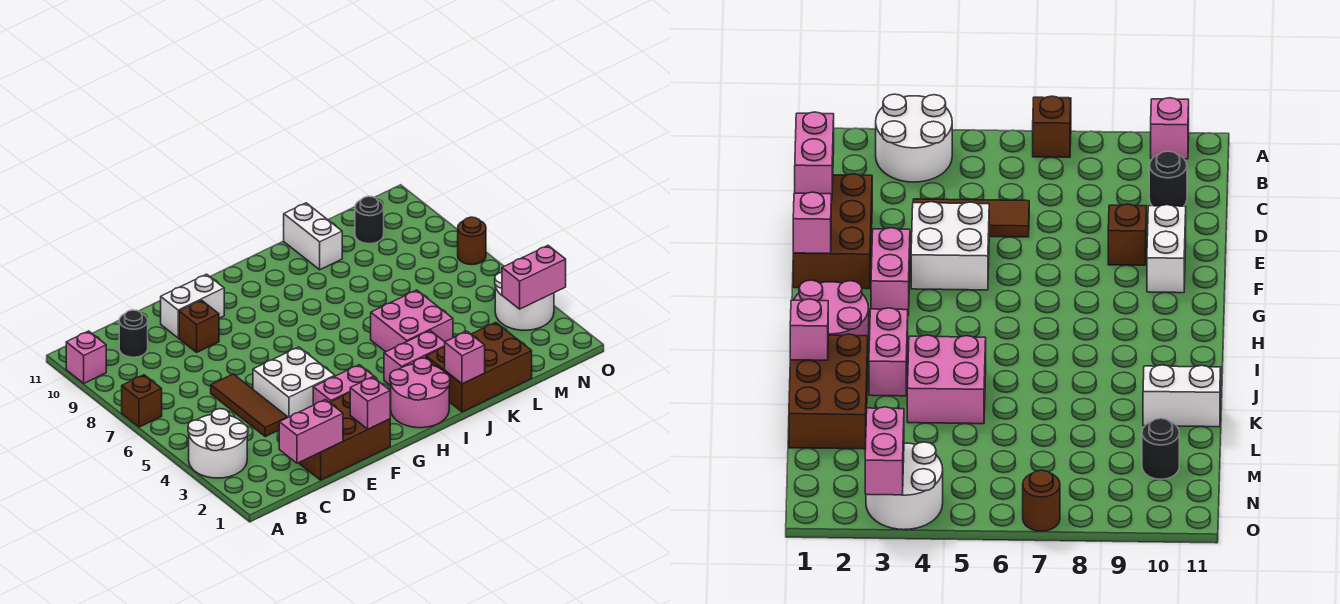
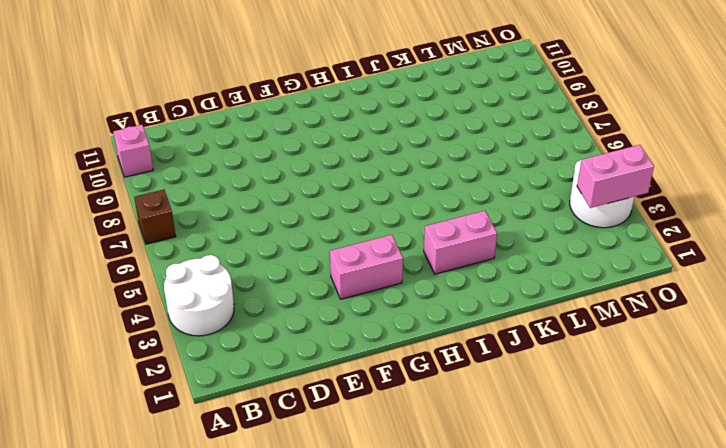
none -> black 1x1 round brick [119,310,148,357]
none -> brown 2x3 brick [299,393,390,480]
none -> brown 1x3 tile [211,374,288,437]

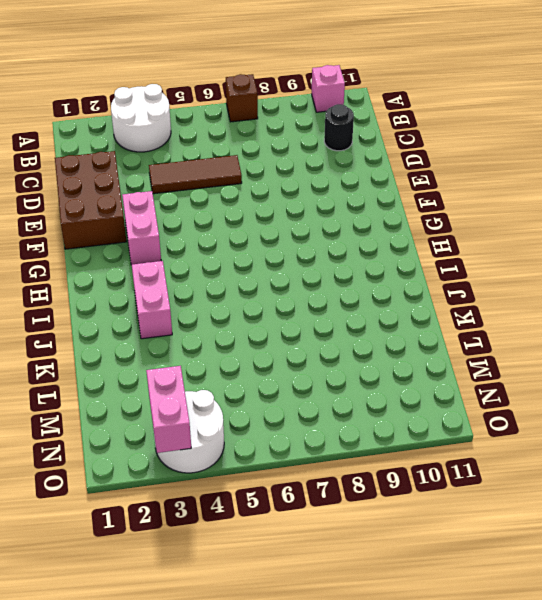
none -> white 2x2 brick [253,347,335,417]
none -> brown 1x1 brick [179,300,219,352]
none -> white 1x2 brick [161,274,224,338]

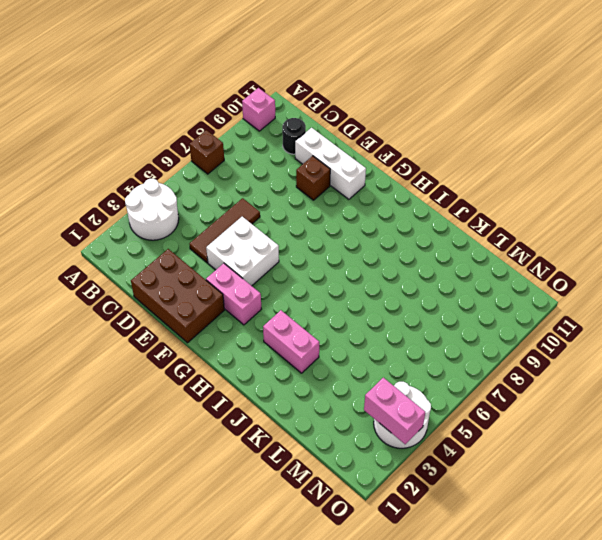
white 1x3 brick [295,128,366,199] -> white 1x2 brick [161,274,224,338]
none -> pink 2x2 round brick [390,358,450,428]
none -> brown 2x3 brick [426,322,532,412]
none -> pink 2x2 brick [371,290,453,352]

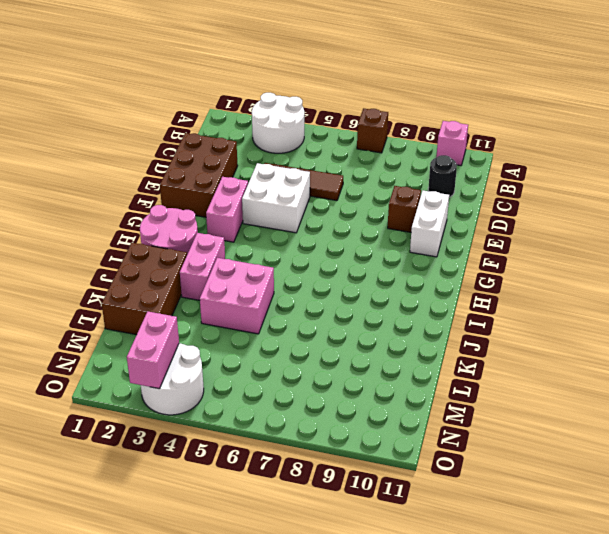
none -> white 1x2 brick [284,203,342,270]
none -> black 1x1 round brick [355,196,384,244]
none -> brown 1x1 round brick [458,217,486,265]

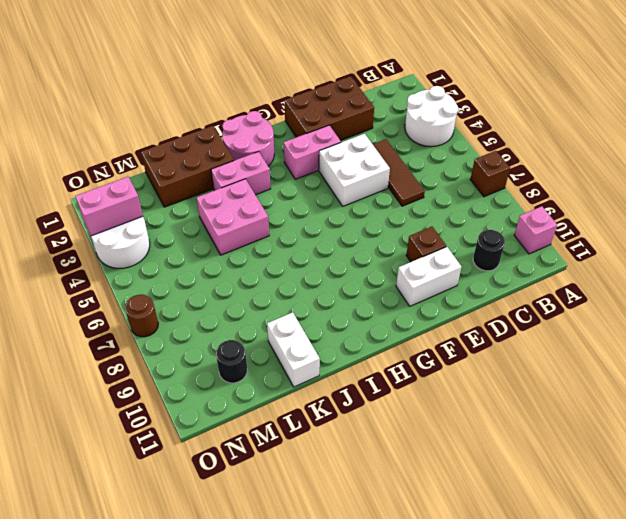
none -> pink 1x2 brick [279,400,343,463]
none -> pink 1x1 brick [350,377,390,429]
none -> pink 1x1 brick [445,331,485,384]

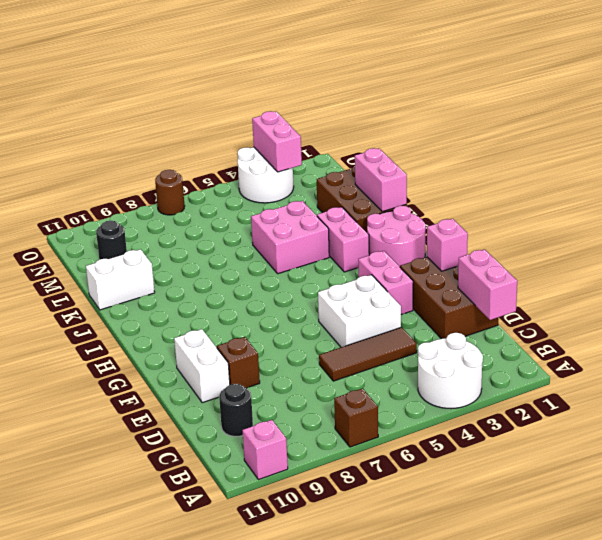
pink 1x2 brick [355,148,407,212] -> pink 1x1 brick [445,331,485,384]

